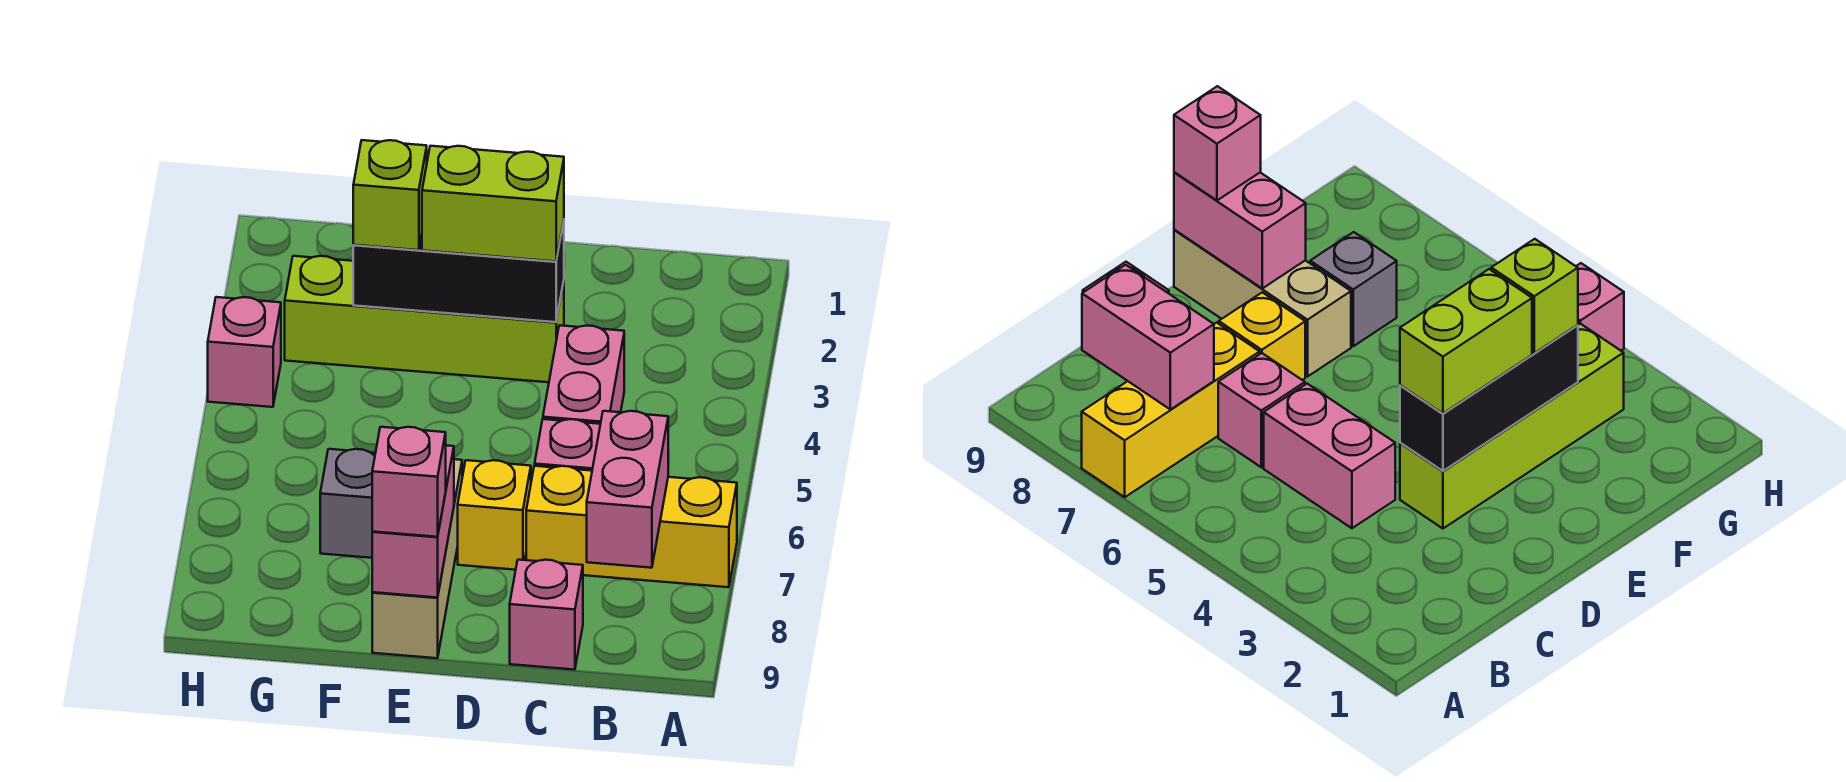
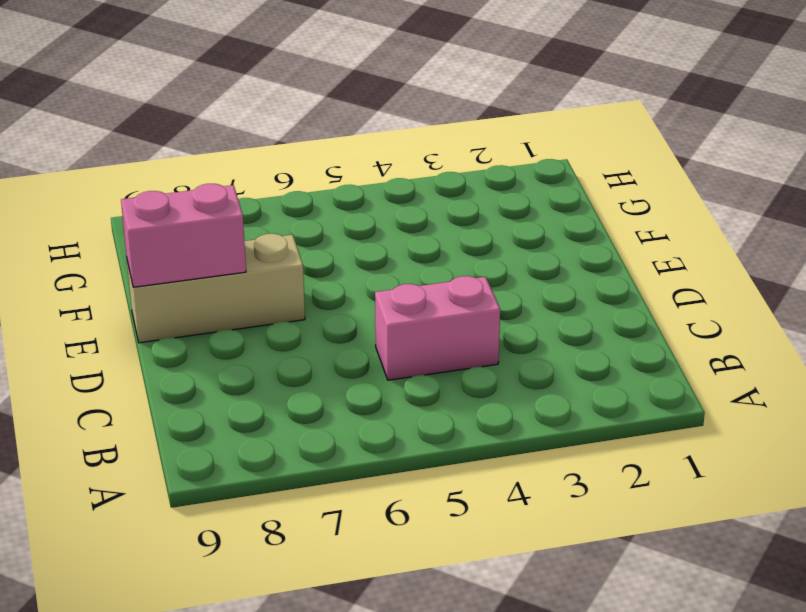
none -> yellow 1x3 brick [526,466,737,587]
none -> pink 1x1 brick [535,419,600,471]
none -> pink 1x1 brick [510,560,583,670]

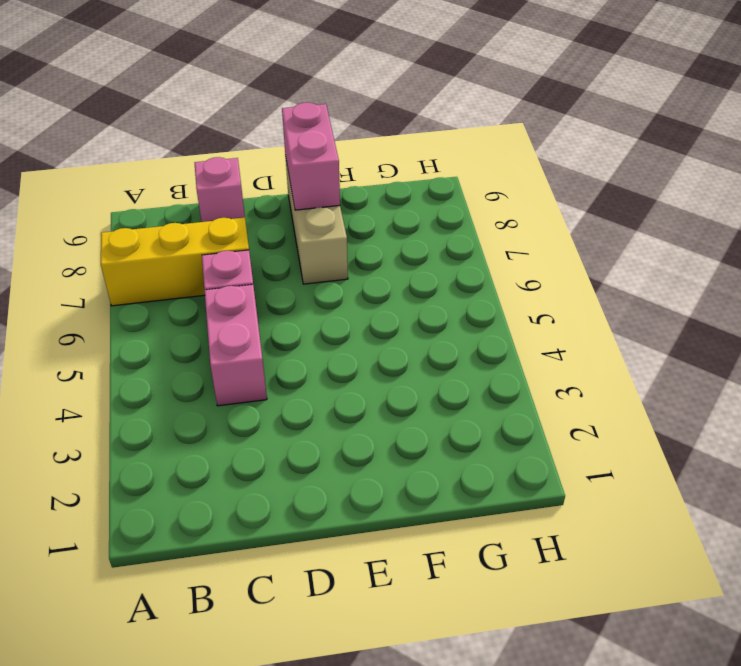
none -> lime 1x4 brick [285,256,564,382]
none -> yellow 1x1 brick [458,460,531,570]
none -> grey 1x1 brick [320,449,375,558]

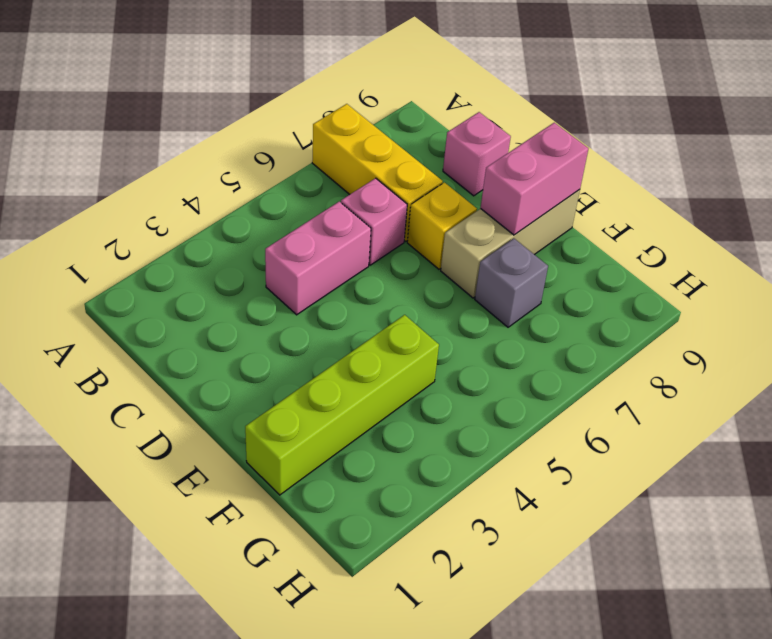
lime 1x4 brick [245,315,439,495] -> lime 1x4 brick turned to [285,256,564,382]
none -> pink 1x1 brick [208,297,281,407]
none -> pink 1x2 brick [587,411,668,568]
none -> black 1x3 brick [353,221,564,322]

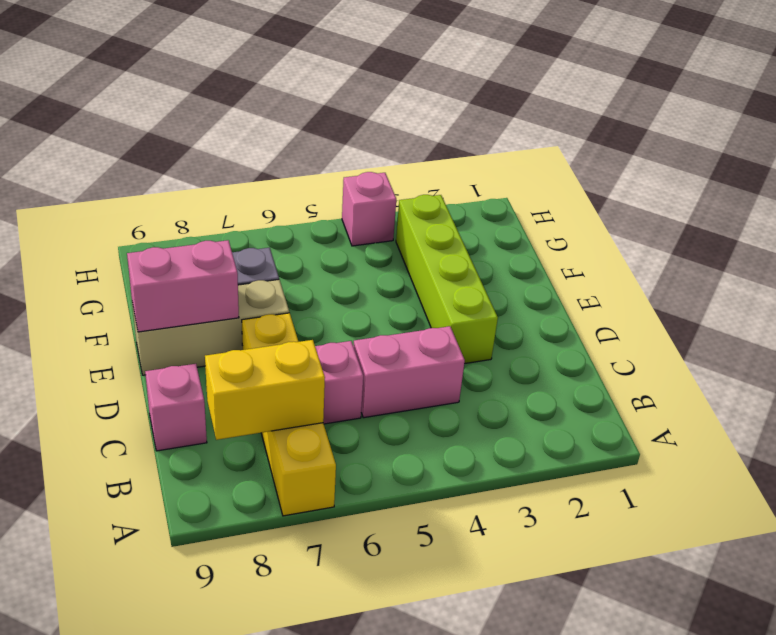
yellow 1x2 brick [205,340,325,440] -> pink 1x2 brick [587,411,668,568]
none -> black 1x3 brick [353,221,564,322]
none -> lime 1x2 brick [422,146,564,261]
none -> pink 1x1 brick [372,427,446,537]

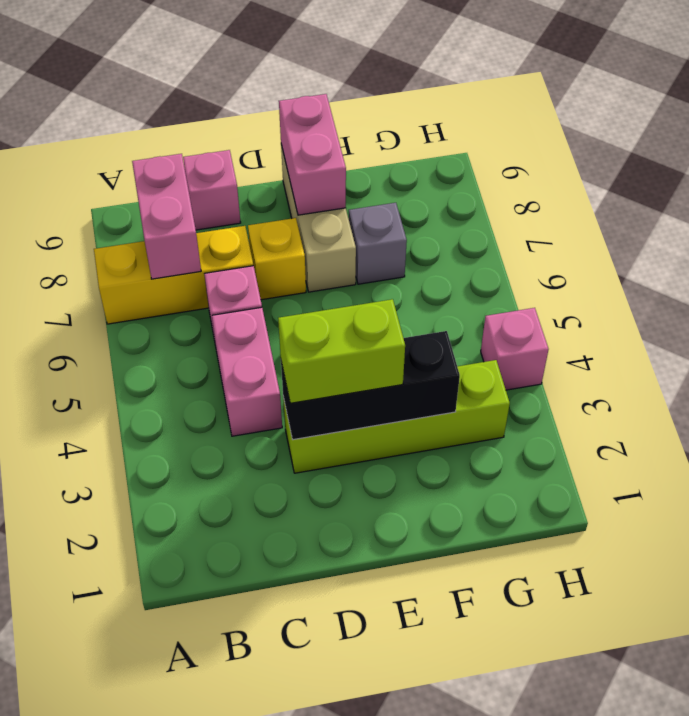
none -> pink 1x1 brick [372,427,446,537]
none -> lime 1x1 brick [353,140,427,250]

